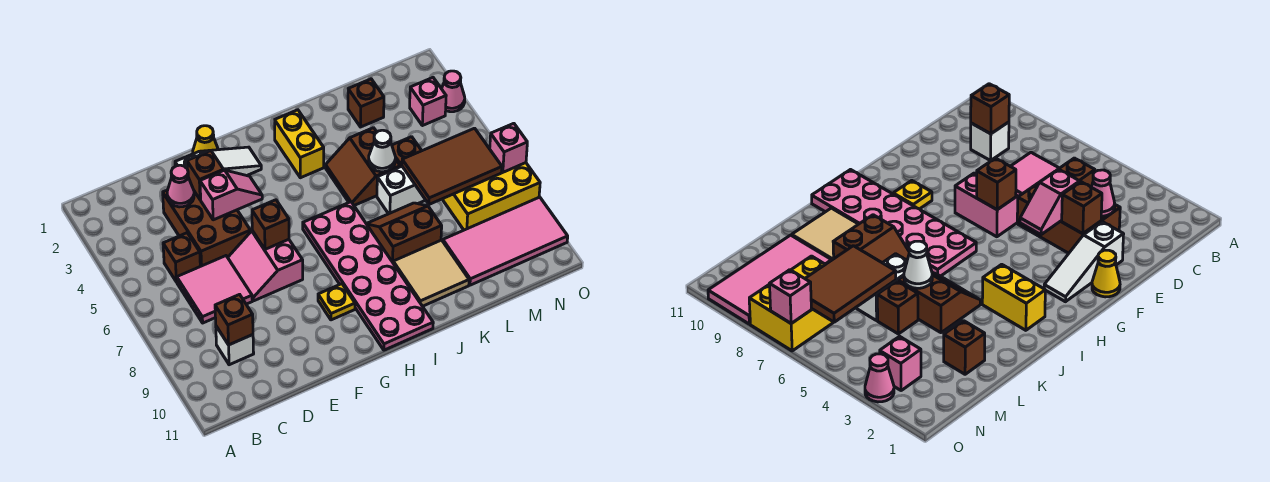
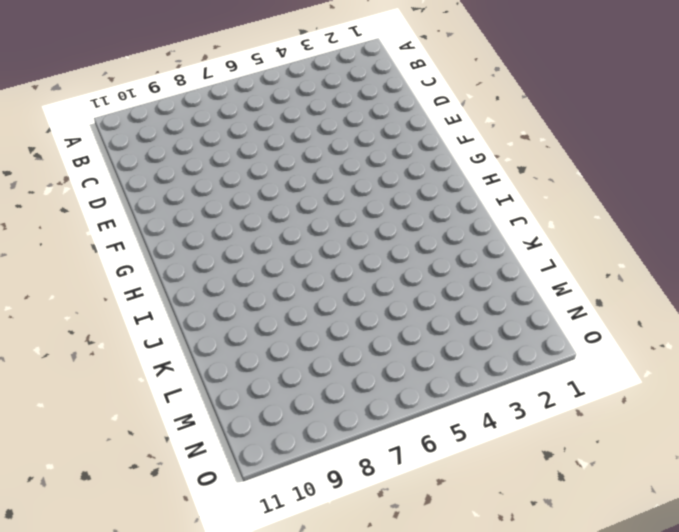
none -> brown 1x1 brick [163,233,200,282]
none -> pink 2x2 tile [177,256,252,323]
none -> white 1x1 brick [216,326,254,365]

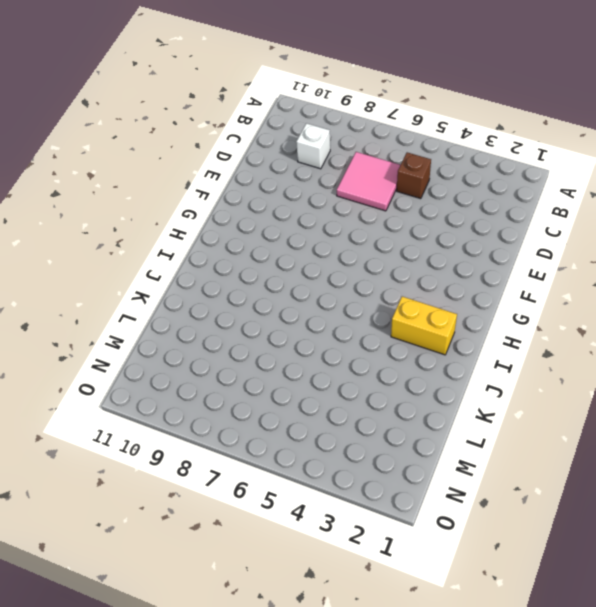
none -> brown 2x3 brick [163,190,251,266]
none -> white 1x3 slope [175,147,261,176]
none -> pink 2x2 slope [228,231,303,301]

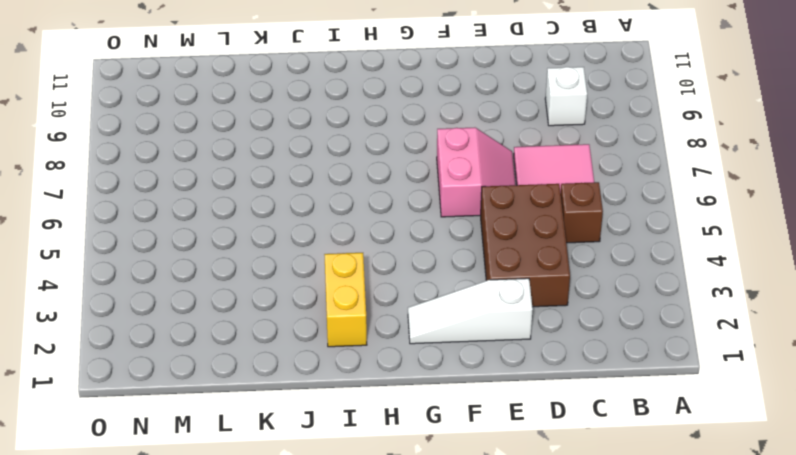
none -> yellow 1x1 cone [193,126,218,154]
none -> yellow 1x1 plate [318,284,355,320]
none -> pink 2x6 plate [303,202,433,350]

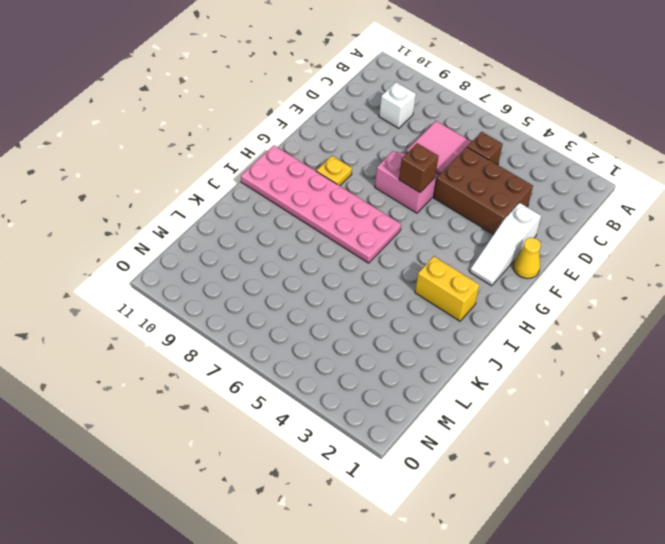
none -> brown 2x2 slope [326,128,400,205]
none -> brown 2x2 slope [367,203,442,262]
none -> tan 2x2 tile [393,240,469,306]

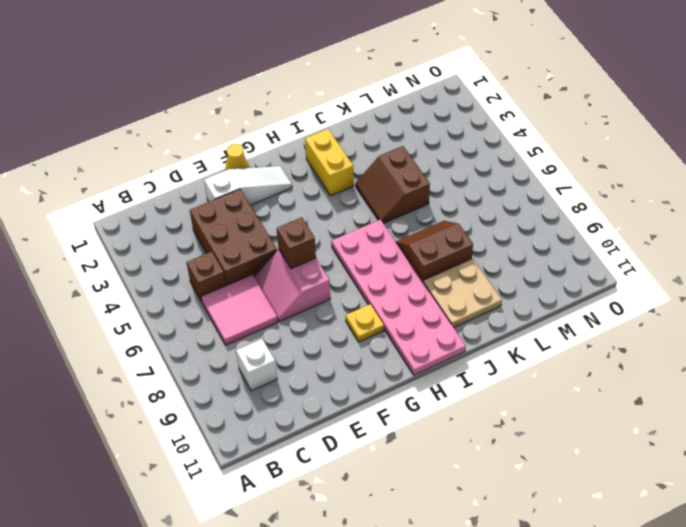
tan 2x2 plate [423,259,502,327] -> tan 2x2 tile [393,240,469,306]
none -> white 1x2 brick [377,166,425,214]
none -> brown 1x1 brick [348,79,384,127]
none -> brown 1x1 brick [392,137,422,167]

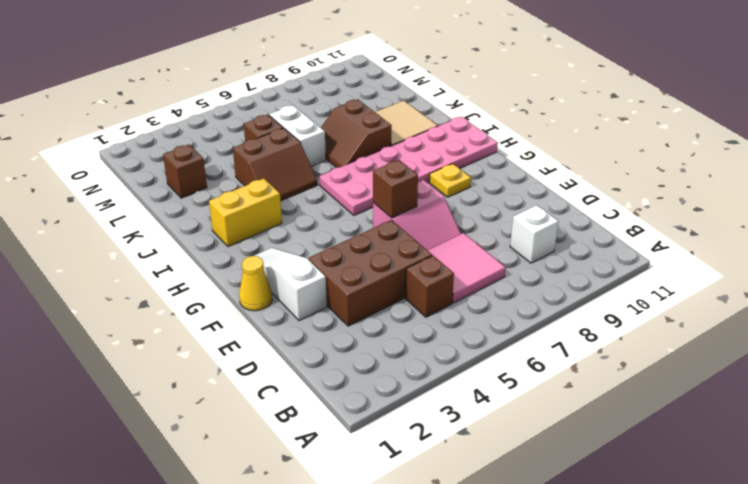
none -> pink 2x4 tile [443,197,568,285]
none -> yellow 2x3 brick [442,163,540,230]
none -> pink 1x1 brick [410,78,446,126]

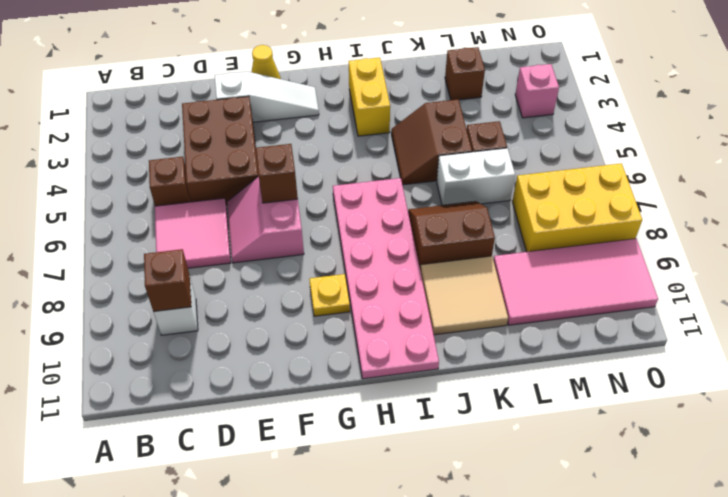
none -> pink 1x1 cone [441,71,465,112]
none -> pink 1x1 cone [167,165,194,207]
none -> brown 1x1 brick [187,151,224,200]

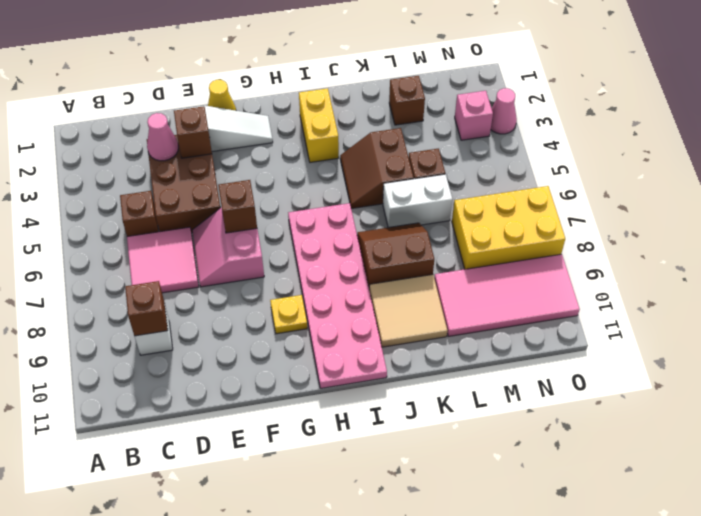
none -> pink 1x2 slope [200,170,262,220]
none -> white 1x1 cone [369,130,395,172]
none -> brown 2x3 tile [402,128,502,204]

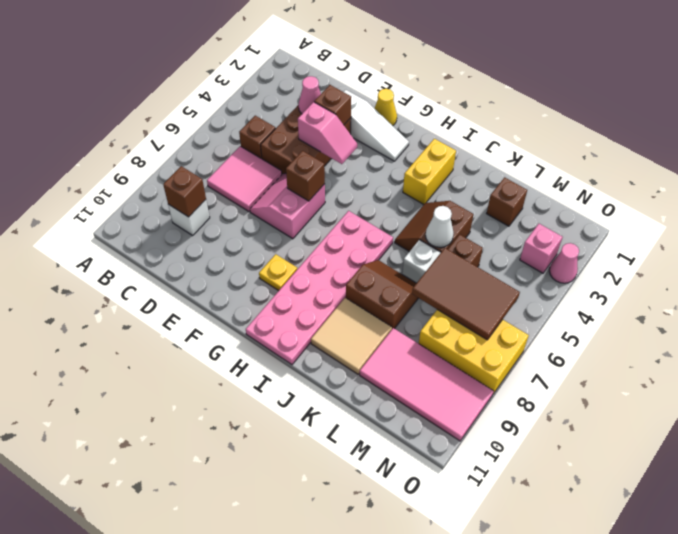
none -> pink 1x1 brick [490,123,527,172]

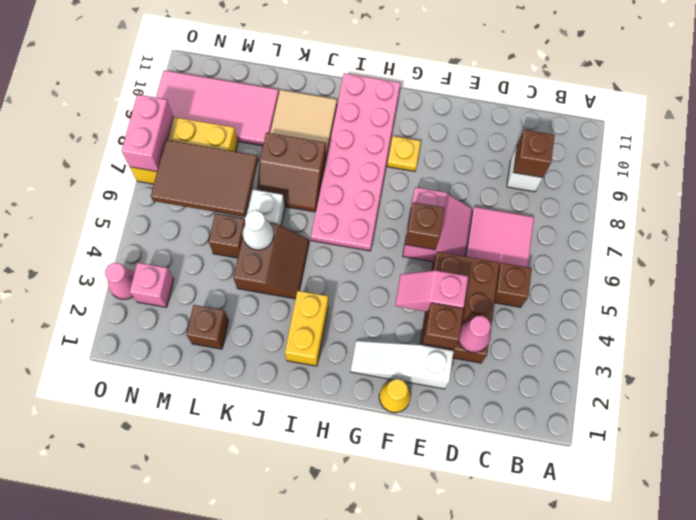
pink 1x2 brick [122,95,173,171] -> pink 1x1 brick [490,123,527,172]

